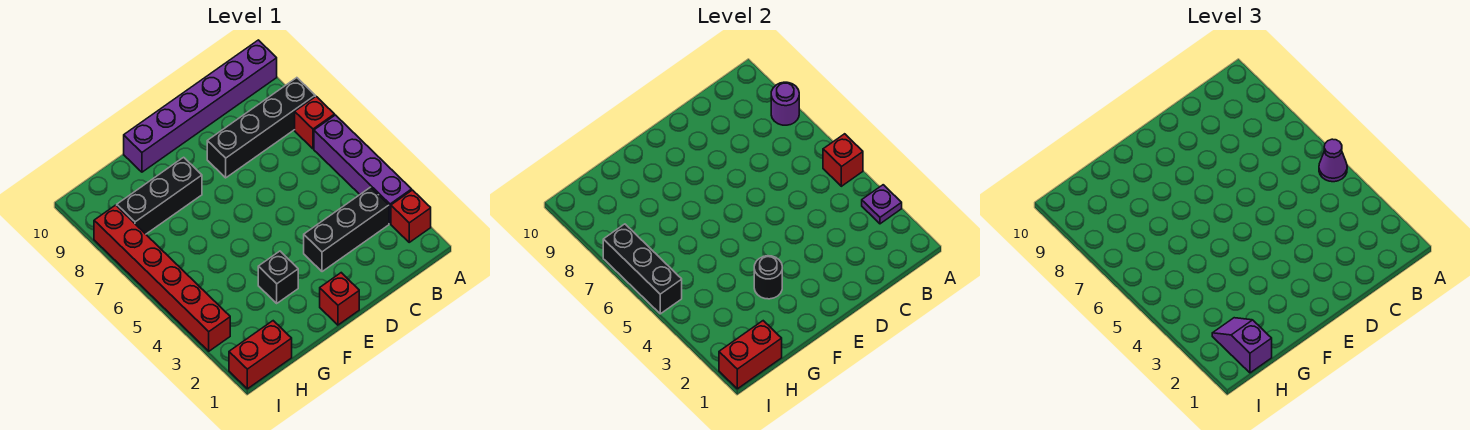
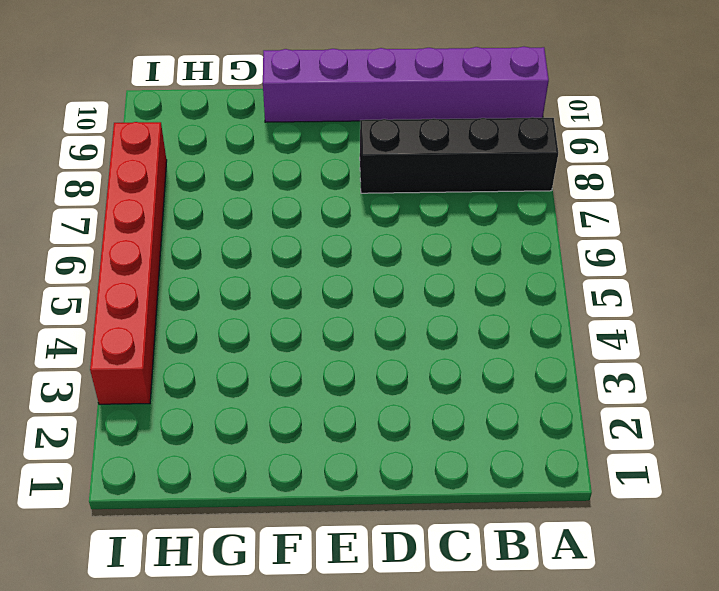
none -> red 1x1 brick [391,190,431,242]
none -> purple 1x4 brick [314,115,412,224]
none -> red 1x1 brick [295,97,335,149]

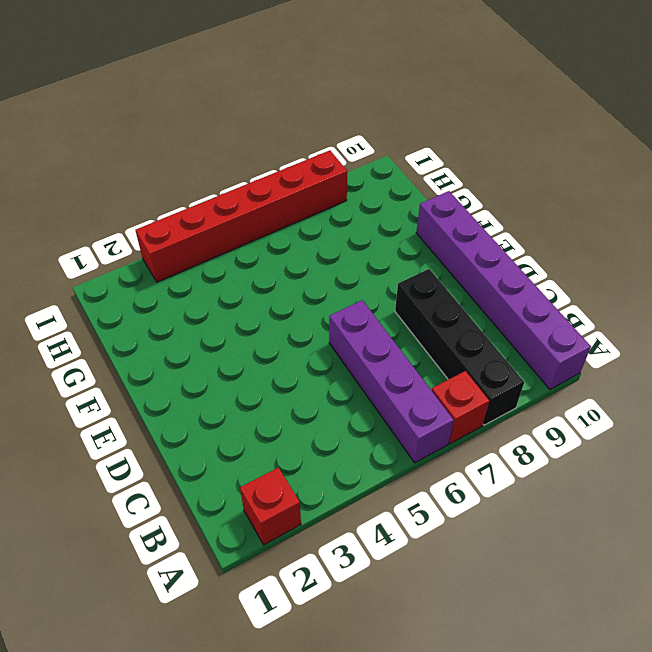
purple 1x4 brick [329,300,454,463] -> purple 1x4 brick turned to [314,115,412,224]
none -> black 1x3 brick [304,187,389,272]
none -> red 1x1 brick [320,273,359,325]
none -> black 1x1 brick [258,251,298,303]

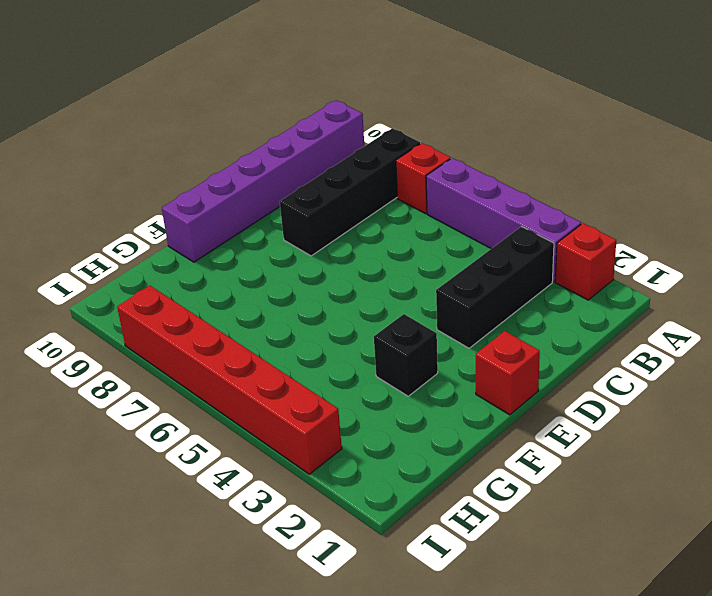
none -> black 1x3 brick [117,157,202,234]
none -> red 1x2 brick [229,321,292,389]
none -> purple 1x1 plate [862,185,902,224]

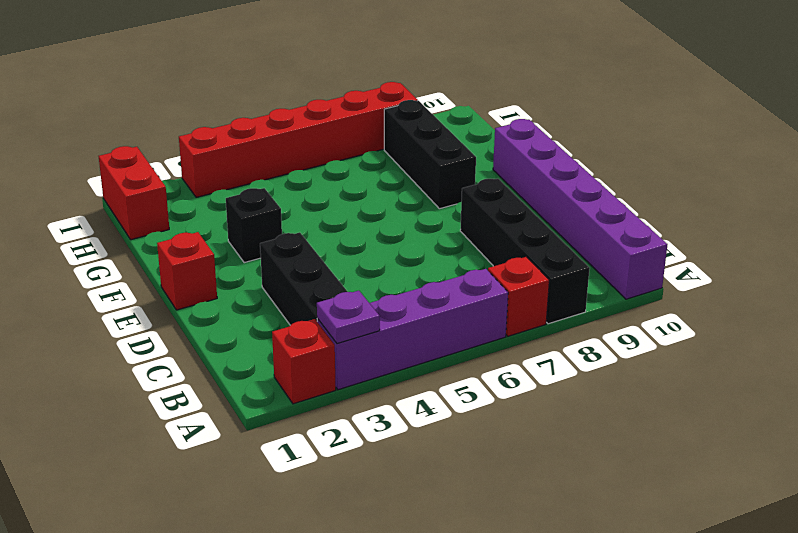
none -> red 1x1 brick [823,134,863,186]
none -> purple 1x1 round brick [771,82,799,125]
none -> black 1x1 round brick [754,256,782,299]

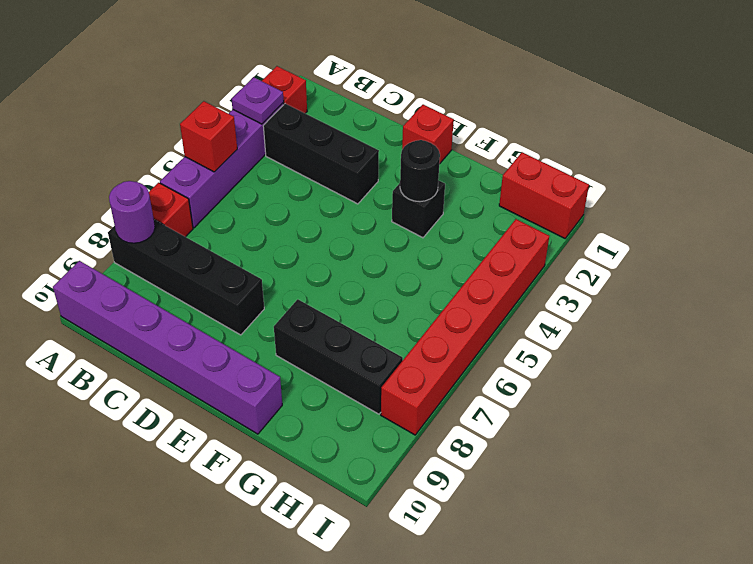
none -> red 1x2 brick [719,321,782,389]
none -> black 1x3 brick [603,224,682,314]
none -> purple 1x1 cone [1319,139,1347,182]

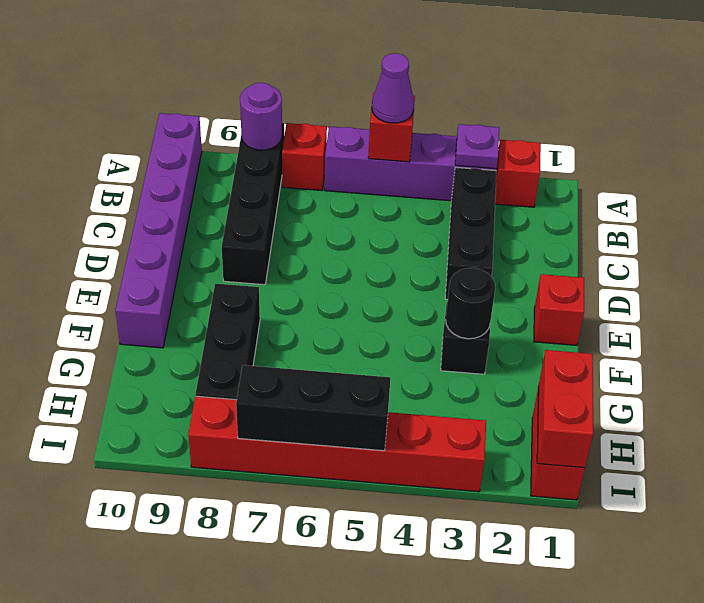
none -> purple 1x2 slope [1212,318,1272,373]

